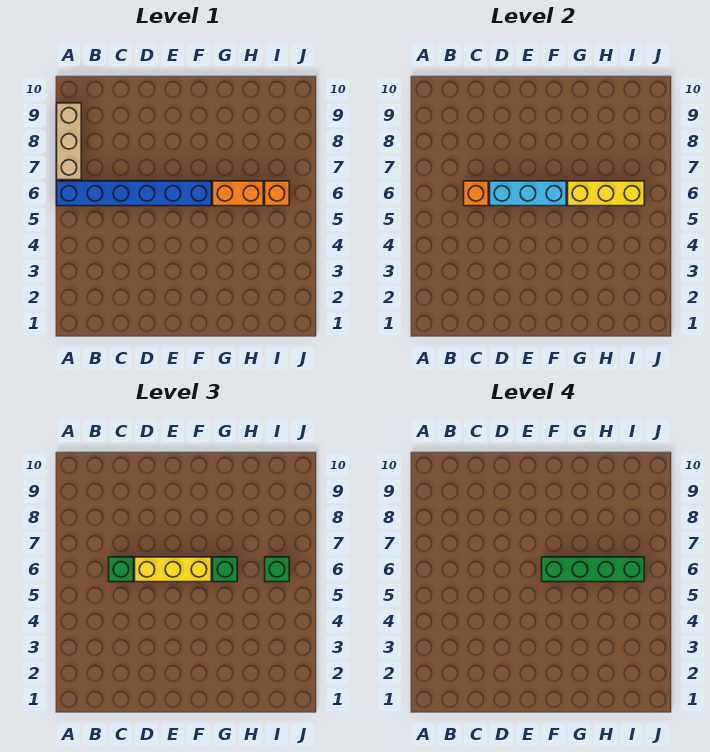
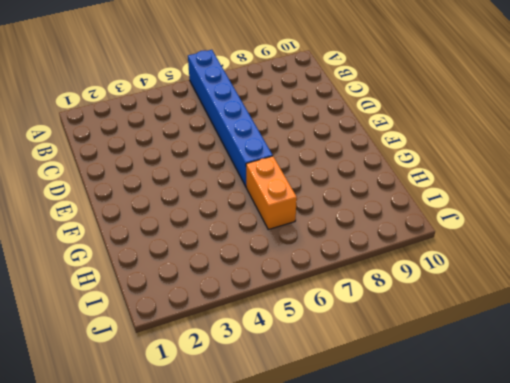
none -> tan 1x3 brick [57,103,81,180]
none -> orange 1x1 brick [265,181,289,206]
none -> orange 1x1 brick [464,181,488,206]

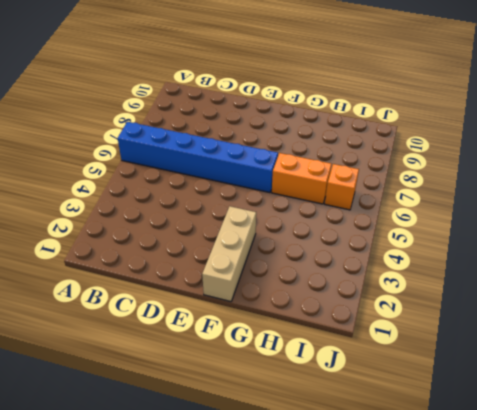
tan 1x3 brick [202,206,256,302] -> tan 1x3 brick moved to [57,103,81,180]
none -> orange 1x1 brick [464,181,488,206]
none -> cyan 1x3 brick [490,181,566,206]
none -> yellow 1x3 brick [568,181,644,206]

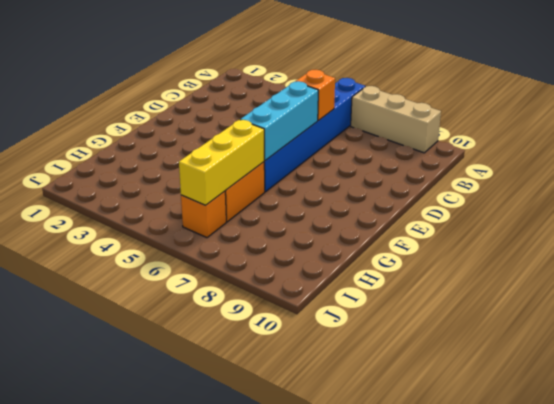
none -> green 1x1 brick [109,557,133,582]
none -> yellow 1x3 brick [135,557,211,582]
none -> green 1x1 brick [213,557,237,582]

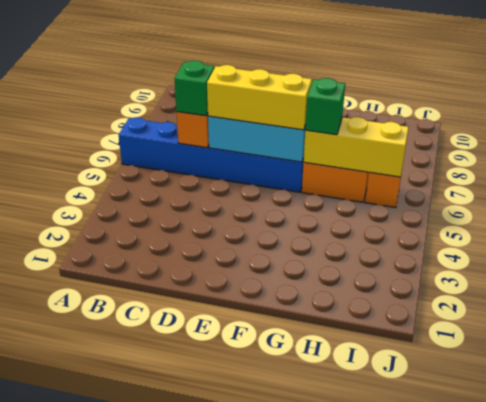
none -> tan 1x3 brick [57,103,81,180]
none -> green 1x1 brick [265,557,289,582]
none -> green 1x4 brick [542,557,644,582]

